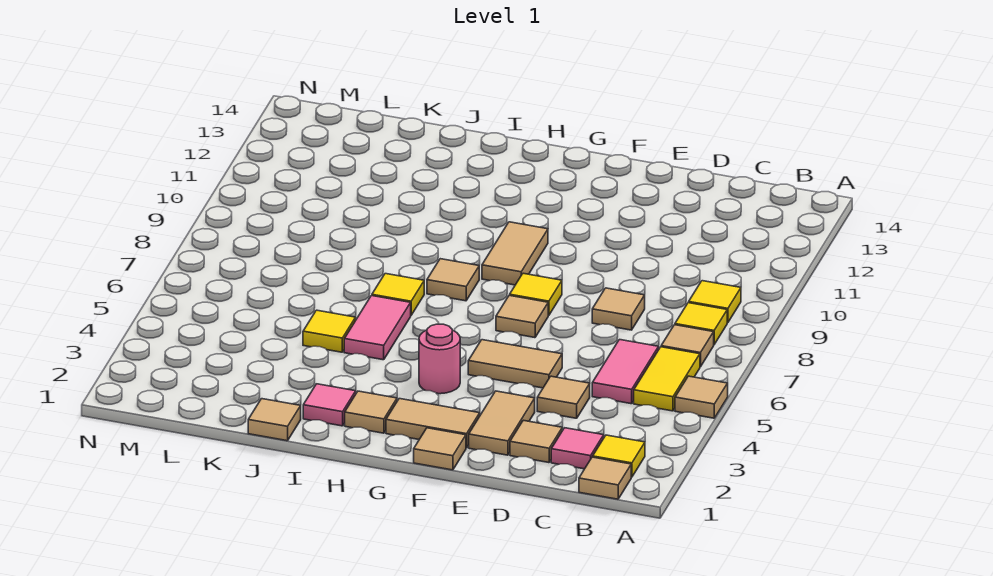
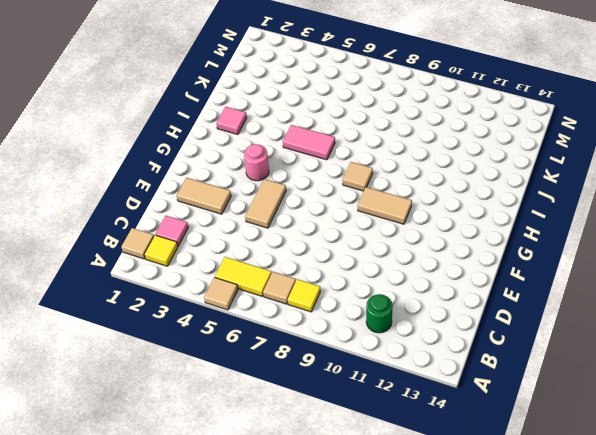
green 1x1 round brick [366,294,393,333] -> none
none -> yellow 1x1 tile [689,281,741,323]
none -> pink 1x2 tile [592,340,659,404]
none -> tan 1x1 tile [510,420,562,463]

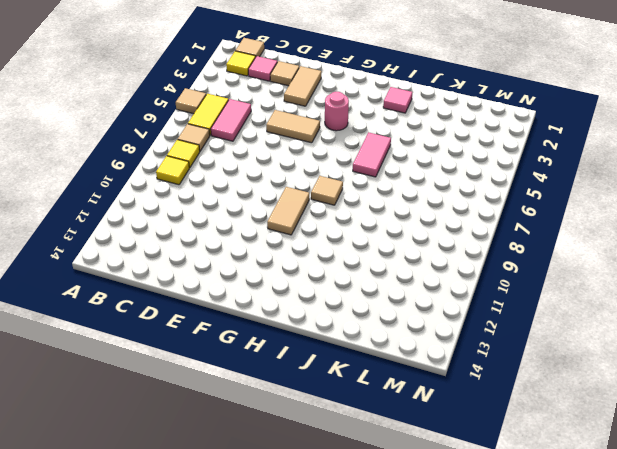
none -> tan 1x1 tile [537,376,590,418]
none -> tan 1x1 tile [592,288,645,330]
none -> tan 1x1 tile [414,428,466,470]

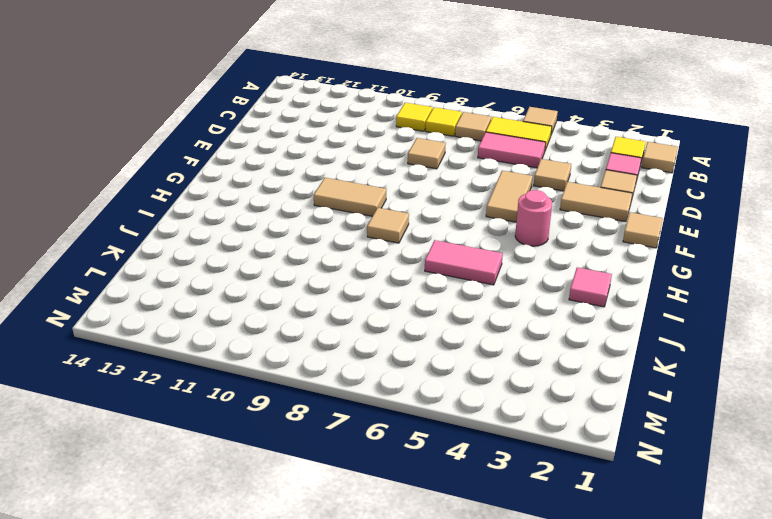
none -> tan 1x2 tile [386,399,480,448]
none -> tan 1x1 tile [496,295,548,338]
none -> yellow 1x1 tile [510,273,562,315]

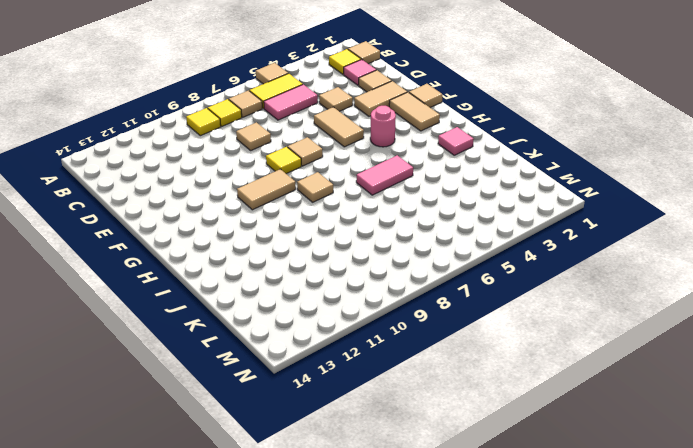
none -> tan 1x1 tile [345,391,397,433]
none -> yellow 1x1 tile [372,274,424,315]
none -> tan 1x1 tile [248,399,301,441]

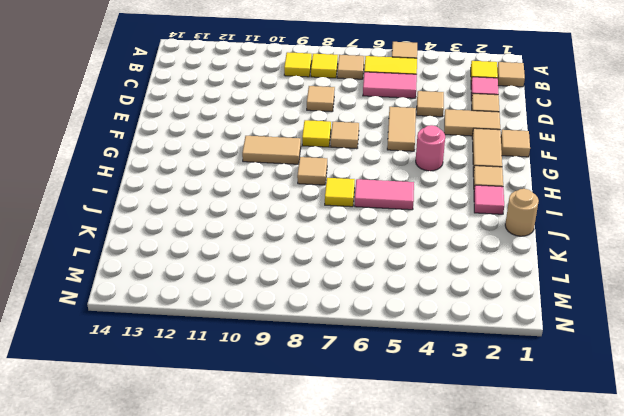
tan 1x1 round brick [505,189,539,236] -> tan 1x1 tile [248,399,301,441]
none -> yellow 1x1 tile [303,310,356,352]

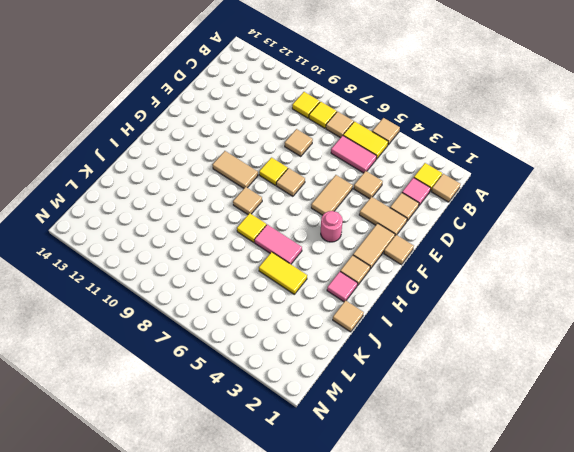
yellow 1x2 tile [259,252,307,294] -> yellow 1x1 tile [303,310,356,352]

